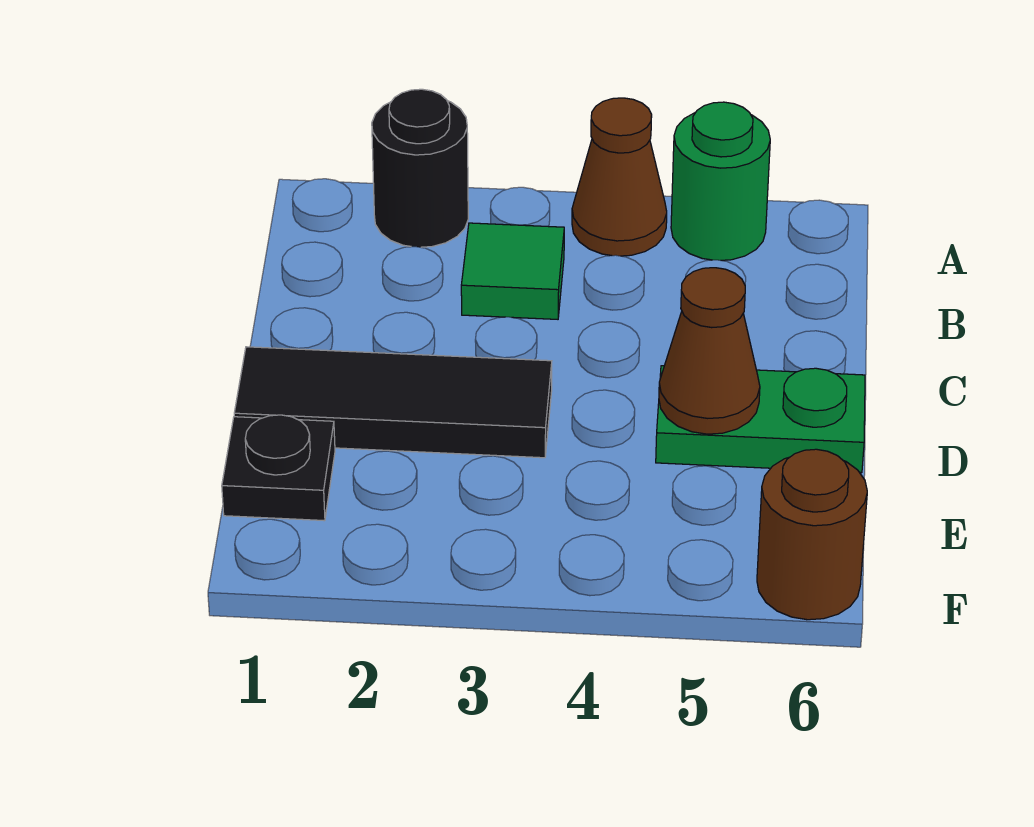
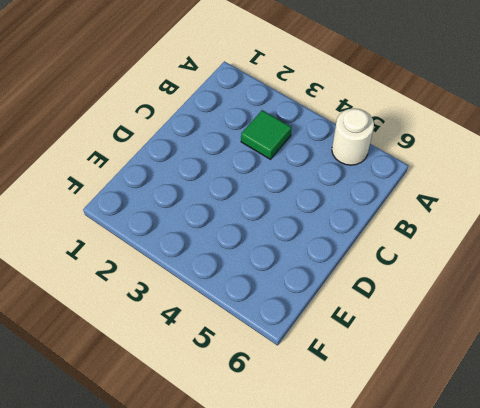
white 1x1 round brick [332,108,374,165] -> green 1x1 round brick [671,102,770,260]
none -> black 1x1 round brick [372,89,468,247]
none -> brown 1x1 cone [572,98,667,256]

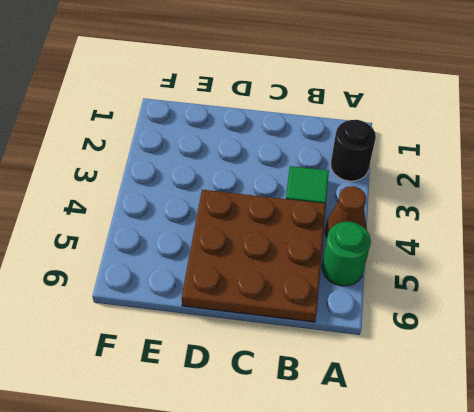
brown 3x3 plate [182,190,326,322] -> green 1x2 plate [656,366,865,473]
none -> black 1x3 tile [234,347,552,458]
none -> black 1x1 plate [222,415,335,521]

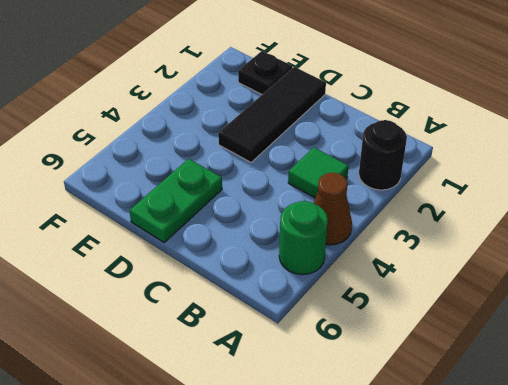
none -> brown 1x1 round brick [757,449,867,620]
none -> brown 1x1 cone [659,268,760,434]

